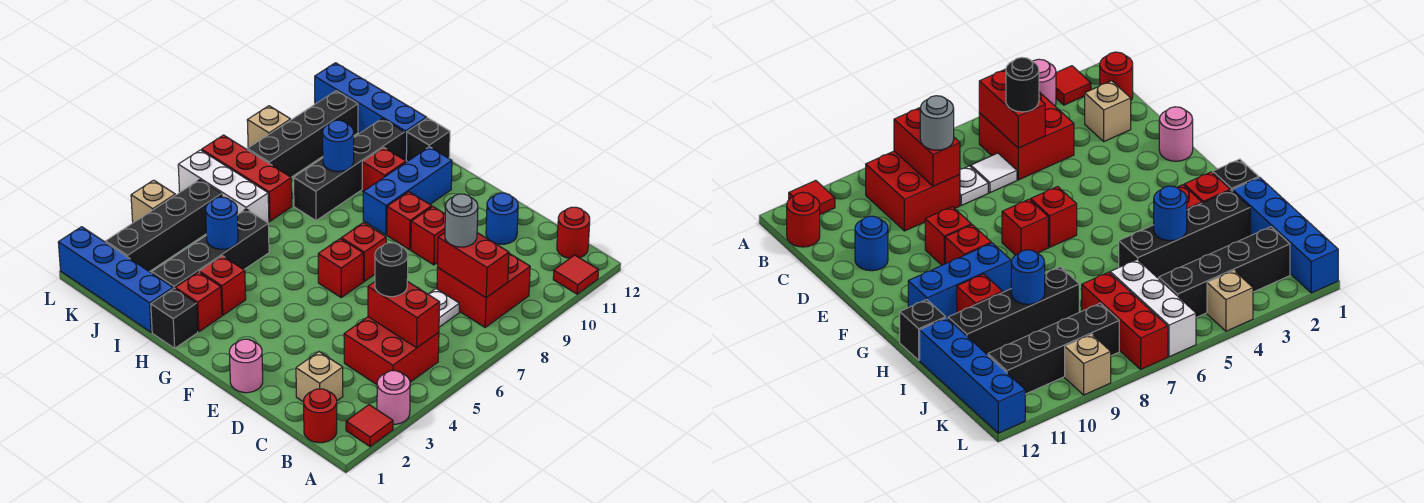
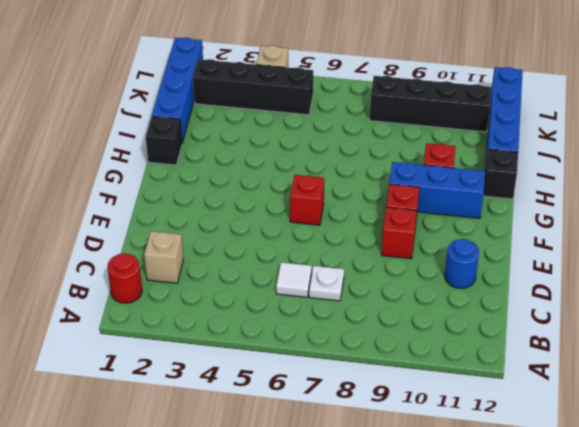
none -> red 1x1 tile [346,405,393,447]
none -> pink 1x1 round brick [377,371,410,424]
none -> red 1x1 tile [553,255,599,294]
none -> red 2x2 brick [344,317,439,385]

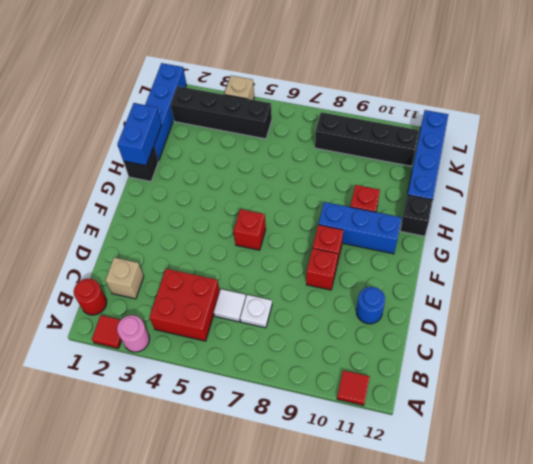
blue 1x2 brick [117,103,161,166] -> none
none -> red 2x2 brick [437,253,530,327]
none -> red 1x1 round brick [557,207,590,258]
none -> pink 1x1 round brick [229,339,263,393]
none -> red 1x1 brick [341,223,386,281]

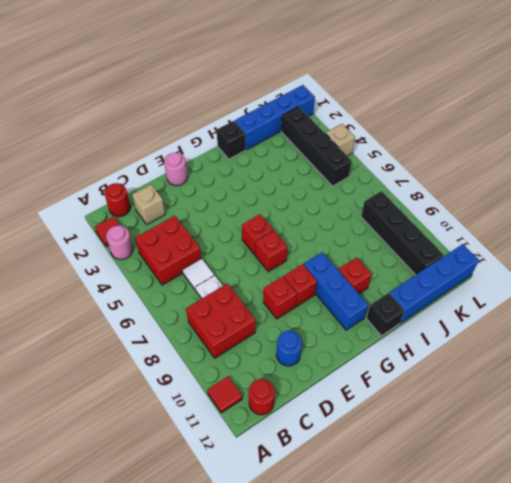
none -> red 1x1 brick [175,272,222,332]
none -> red 1x1 brick [199,256,246,315]
none -> black 1x4 brick [152,209,269,288]
none -> black 1x4 brick [294,118,405,221]

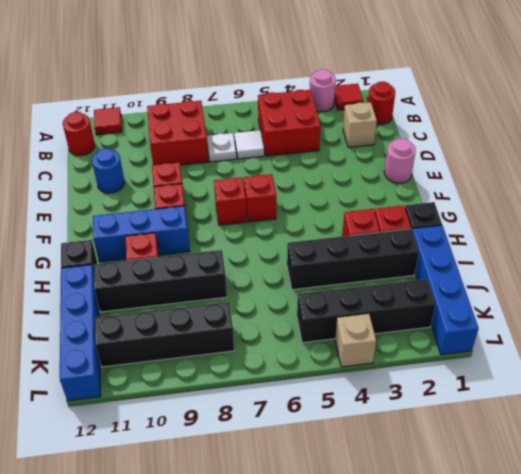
none -> white 1x3 brick [178,150,269,223]
none -> red 1x3 brick [202,135,292,221]
none -> tan 1x1 brick [247,106,291,148]
none -> red 1x2 brick [368,281,440,348]

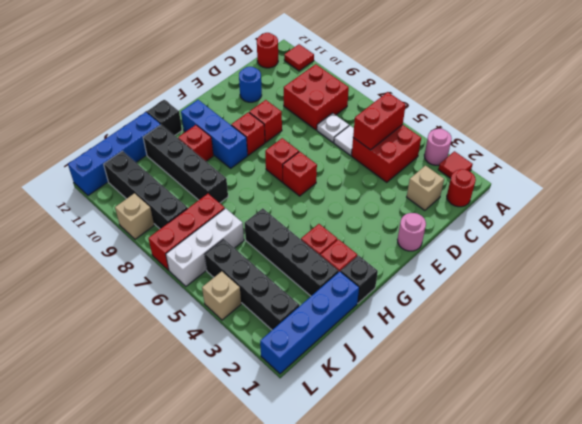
none -> red 1x2 brick [438,233,509,298]
none -> blue 1x1 round brick [206,197,238,249]
none -> blue 1x1 round brick [323,120,354,172]
none -> black 1x1 round brick [375,243,408,297]

